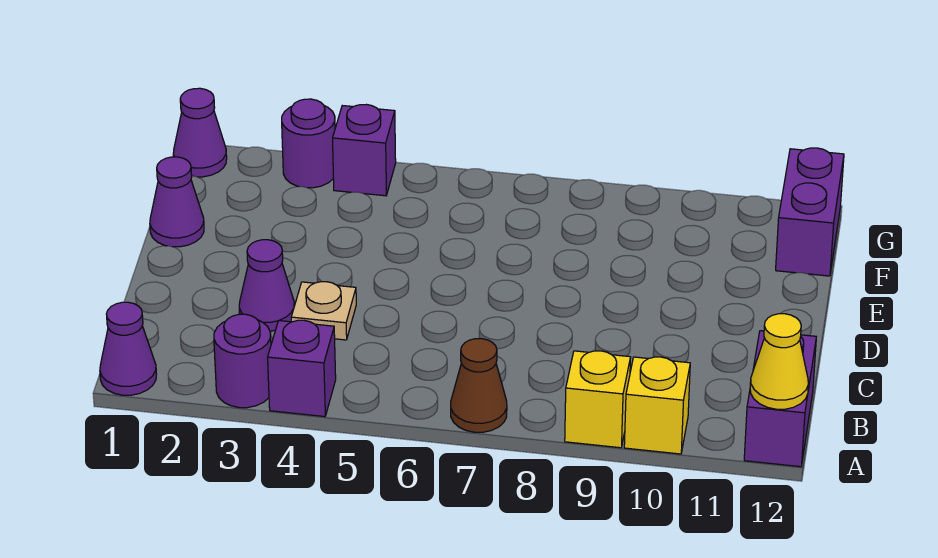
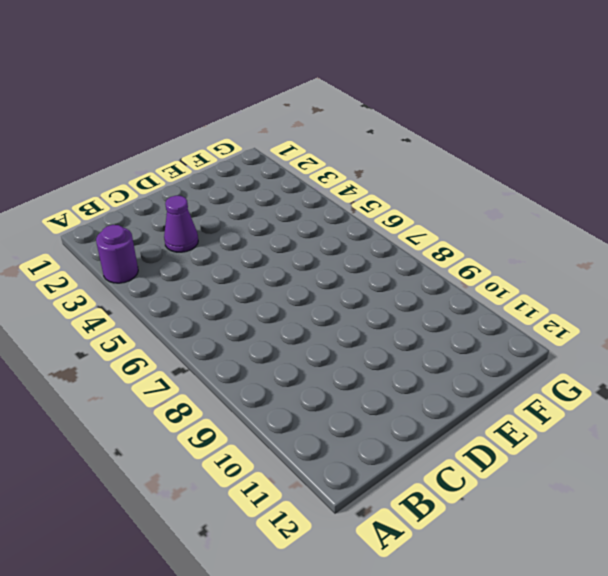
none -> purple 1x1 cone [100,302,156,395]
none -> purple 1x1 brick [268,320,336,417]
none -> brown 1x1 cone [451,339,507,432]

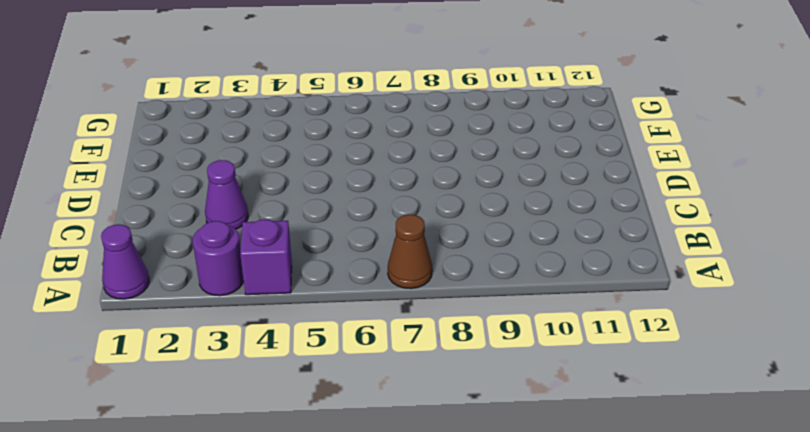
none -> yellow 1x1 brick [565,351,631,448]
none -> yellow 1x1 brick [624,357,690,454]
none -> purple 1x2 brick [744,331,816,467]

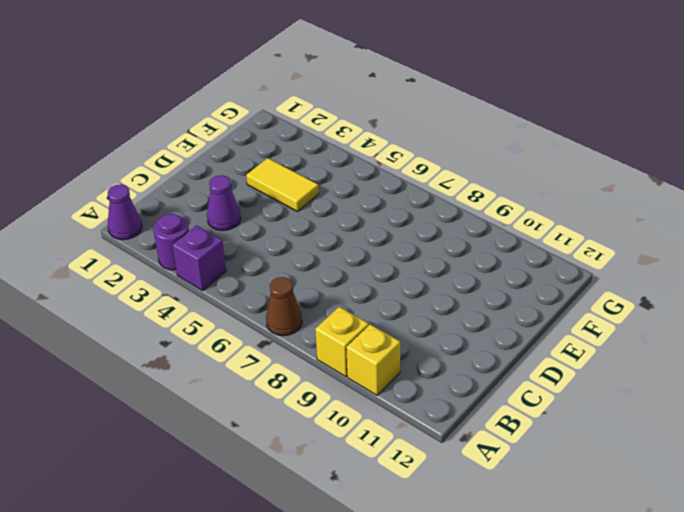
yellow 1x2 tile [246,158,319,211] -> none
none -> purple 1x2 brick [744,331,816,467]
none -> tan 1x1 plate [291,282,356,340]
none -> purple 1x1 cone [150,157,204,247]

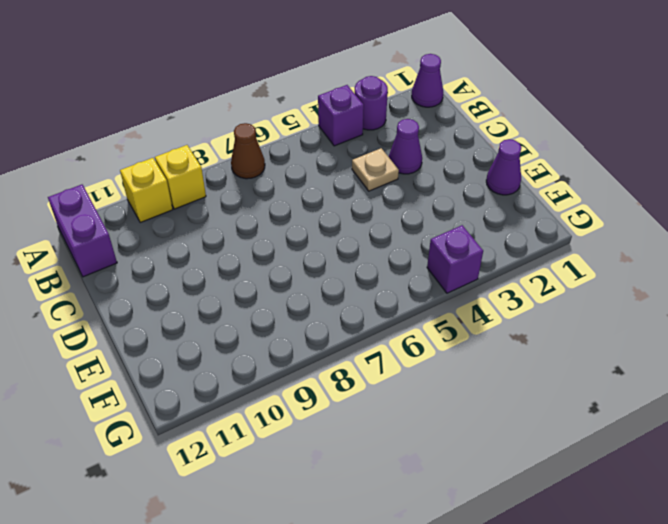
none -> purple 1x2 brick [776,148,844,276]
none -> purple 1x1 cone [173,88,227,177]
none -> purple 1x1 round brick [282,99,335,188]

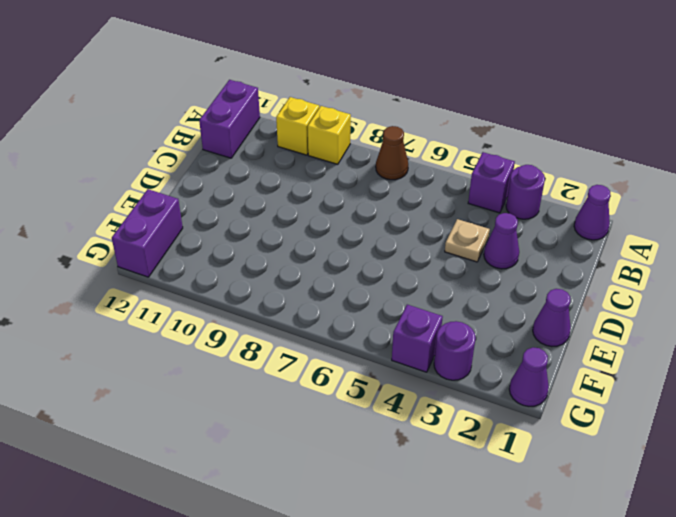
none -> yellow 1x1 cone [750,314,808,409]

